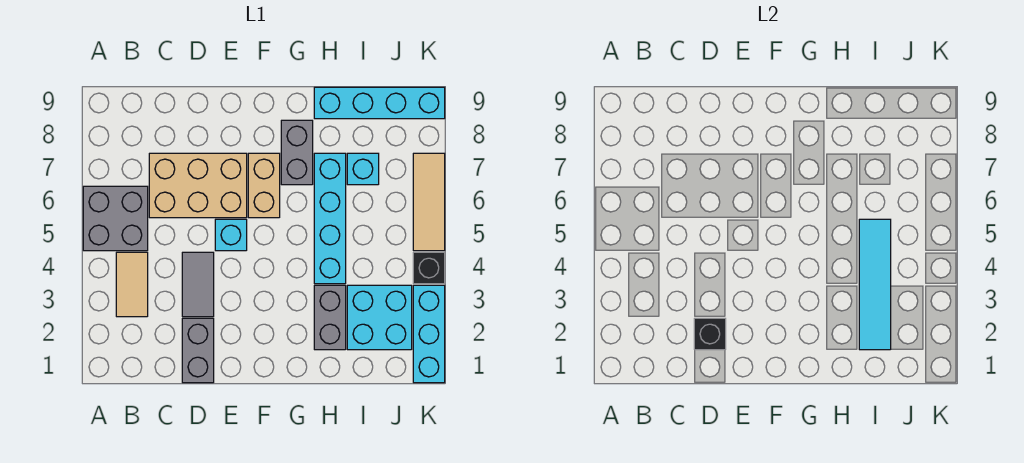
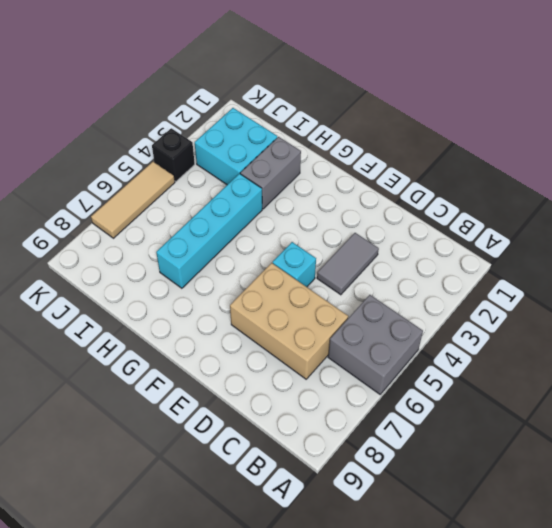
none -> tan 1x2 tile [116,252,148,317]
none -> grey 1x2 brick [182,318,214,383]
none -> tan 1x2 brick [248,153,280,218]

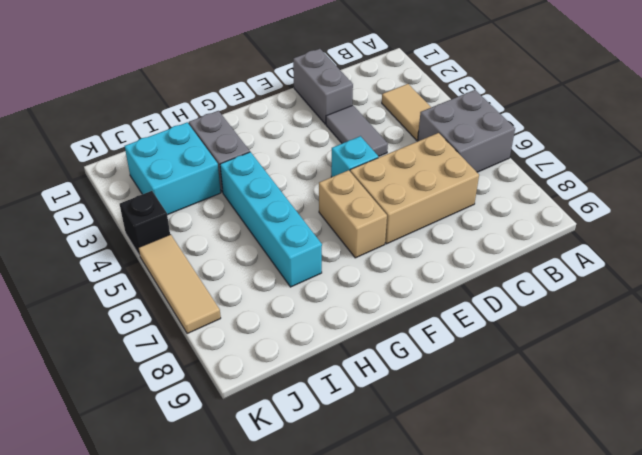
none -> grey 1x2 brick [281,120,313,185]
none -> cyan 1x4 brick [314,87,445,119]
none -> cyan 1x1 brick [347,153,379,185]

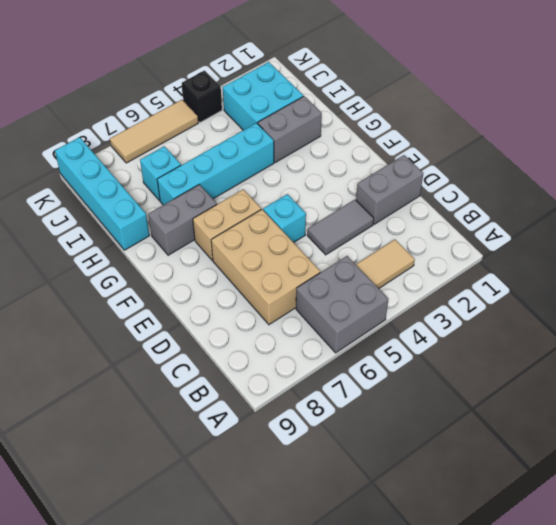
none -> cyan 1x3 brick [413,285,445,383]
none -> black 1x1 brick [694,318,726,350]
none -> cyan 1x4 tile [859,219,891,350]

